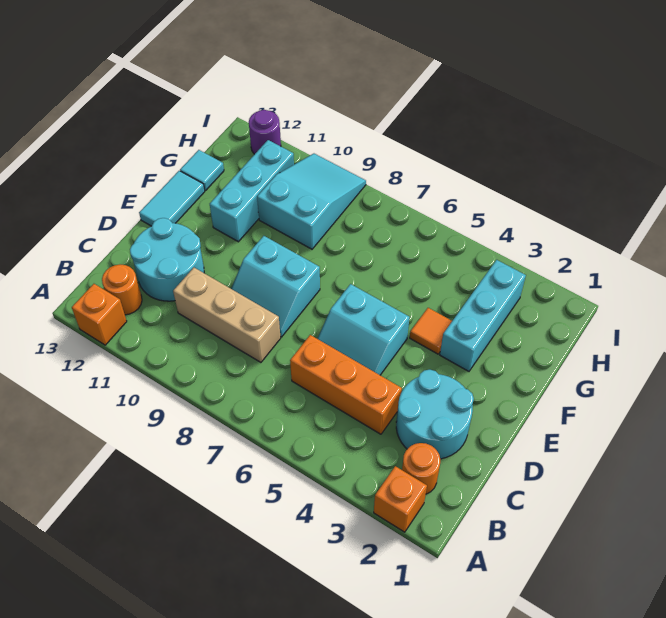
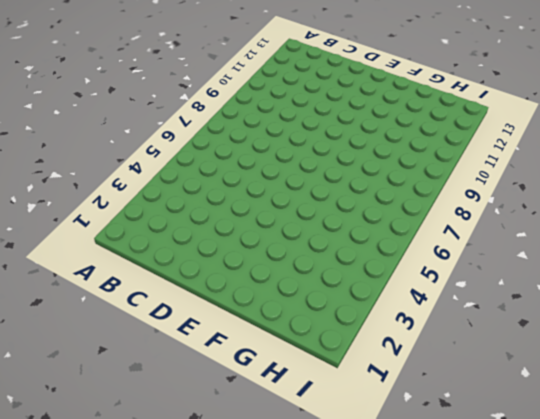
none -> orange 1x1 brick [374,466,427,532]
none -> orange 1x1 brick [72,284,127,345]
none -> orange 1x1 round brick [402,443,440,494]

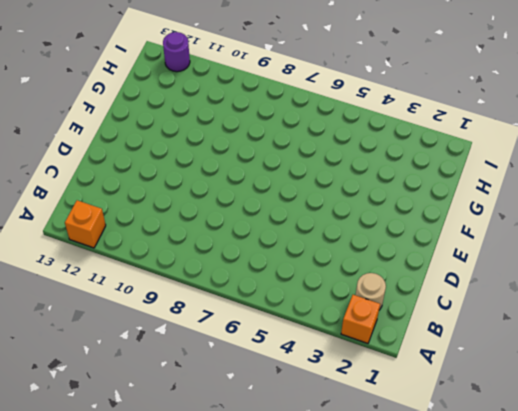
tan 1x1 round brick [356,273,386,310] -> orange 1x1 round brick [402,443,440,494]
none -> orange 1x1 round brick [102,265,142,315]
none -> cyan 2x2 round brick [396,370,474,459]
none -> orange 1x3 brick [290,335,402,434]

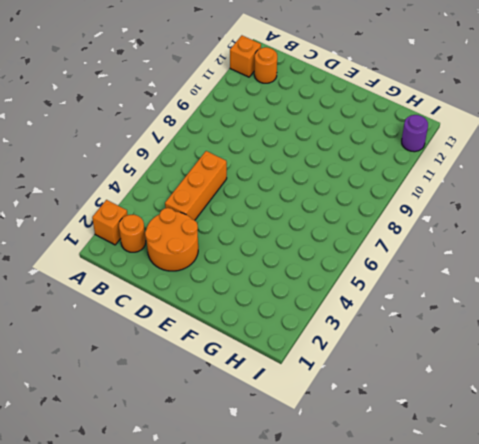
orange 2x2 round brick [145,208,198,271] -> cyan 2x2 round brick [396,370,474,459]
none -> tan 1x3 brick [173,268,281,362]
none -> cyan 2x2 round brick [130,218,204,301]
none -> cyan 2x2 slope [317,284,410,375]

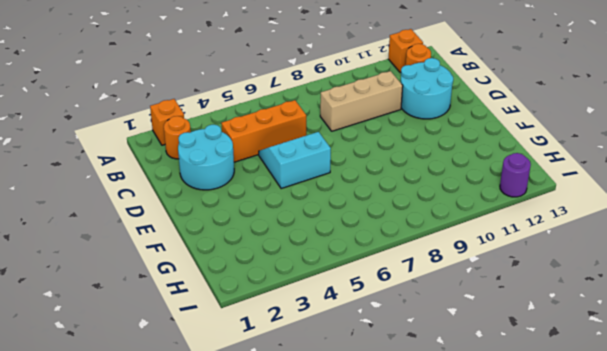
none -> cyan 2x2 slope [231,236,320,337]
none -> cyan 1x2 tile [139,171,205,226]
none -> cyan 1x3 brick [440,260,526,371]

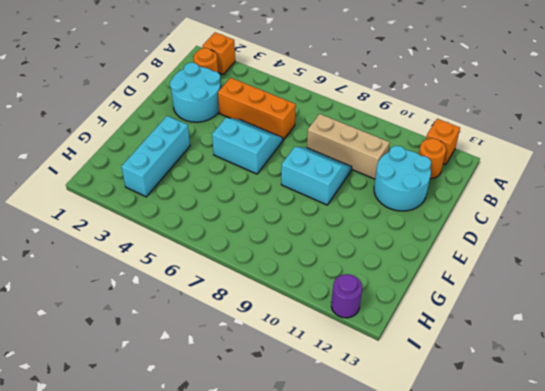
none -> cyan 1x2 tile [139,171,205,226]
none -> orange 1x1 tile [410,308,452,354]
none -> cyan 1x3 brick [210,140,294,242]

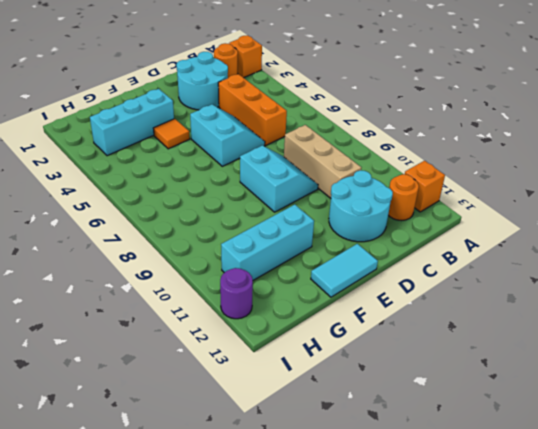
none -> cyan 2x3 slope [257,154,366,249]
none -> cyan 1x1 tile [180,150,224,190]

